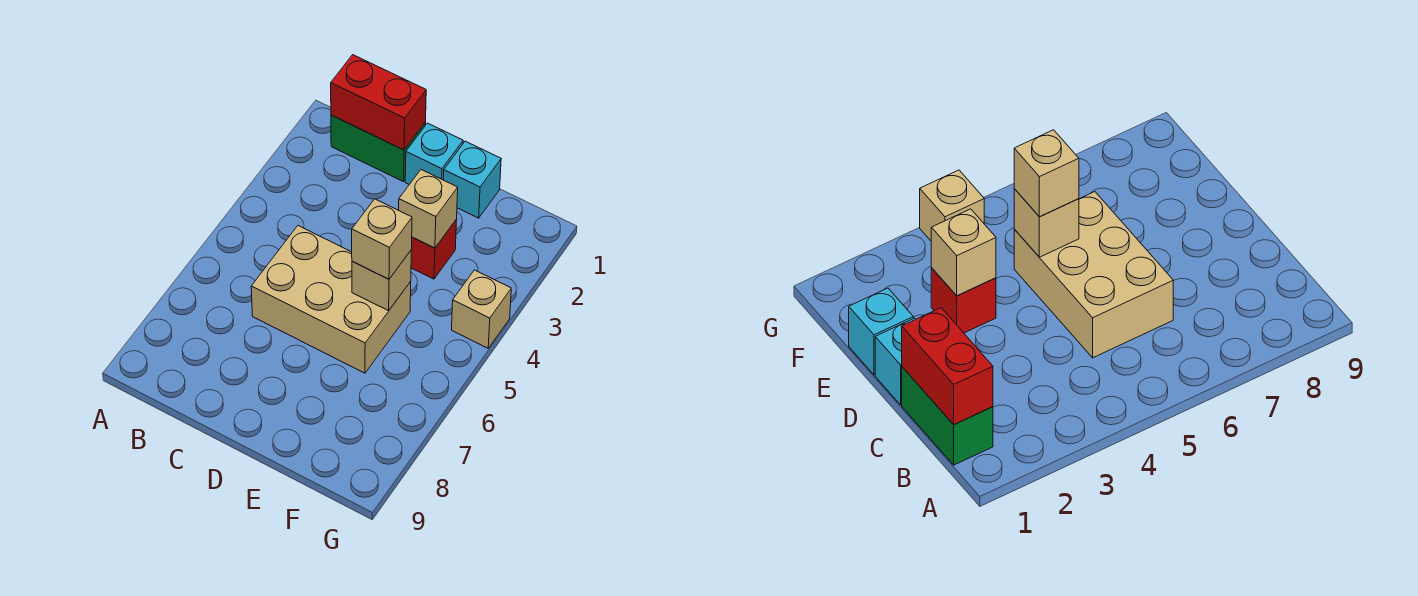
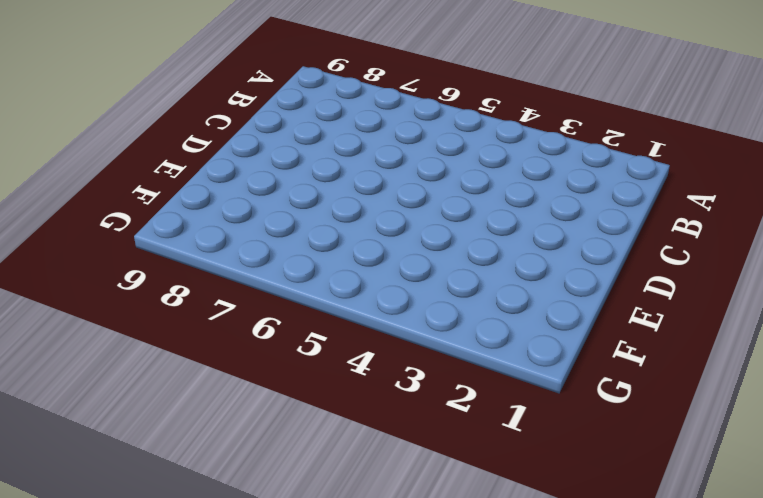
none -> green 1x2 brick [331,115,426,182]
none -> tan 2x3 brick [251,226,411,373]

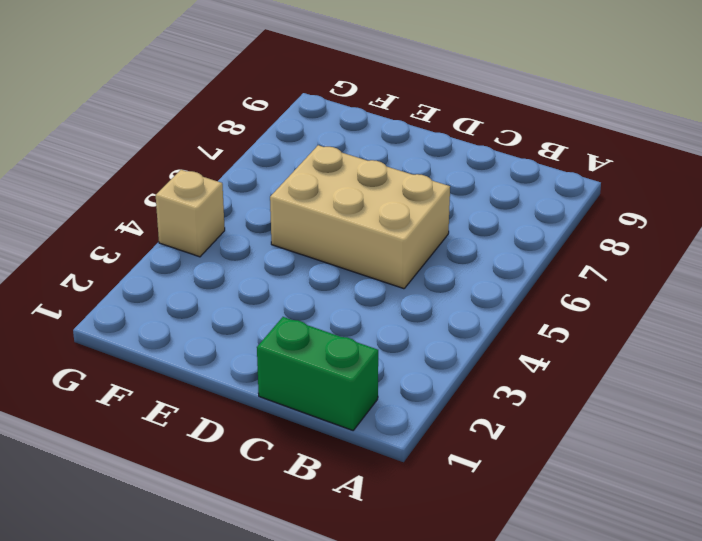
none -> cyan 1x1 brick [405,123,463,184]
none -> cyan 1x1 brick [444,141,501,218]

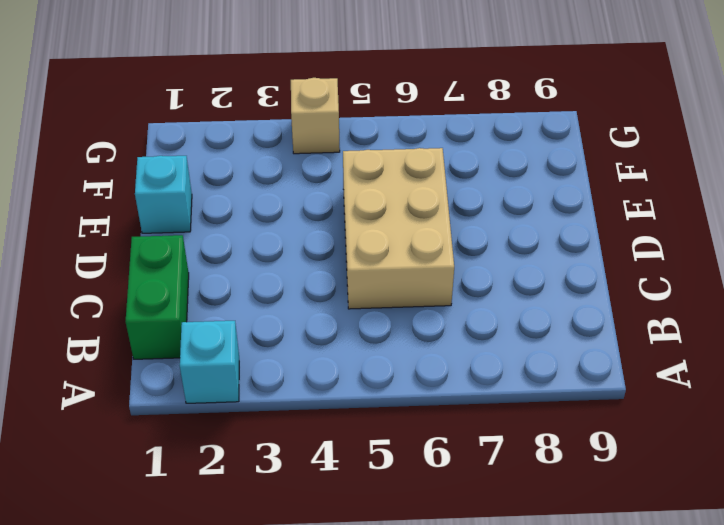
cyan 1x1 brick [180,321,239,403] -> cyan 1x1 brick moved to [405,123,463,184]
none -> red 1x1 brick [411,219,457,279]
none -> red 1x2 brick [331,55,426,150]

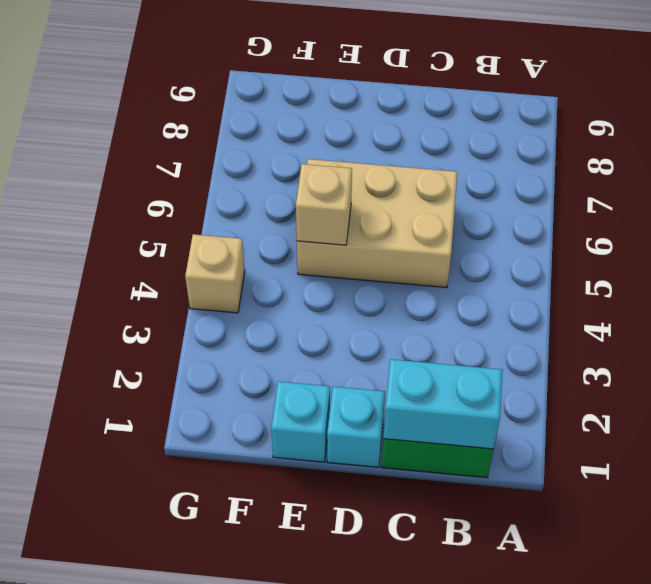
cyan 1x2 brick [383,359,503,449] -> red 1x2 brick [331,55,426,150]
none -> red 1x1 brick [411,219,457,279]
none -> tan 1x1 brick [399,170,458,248]

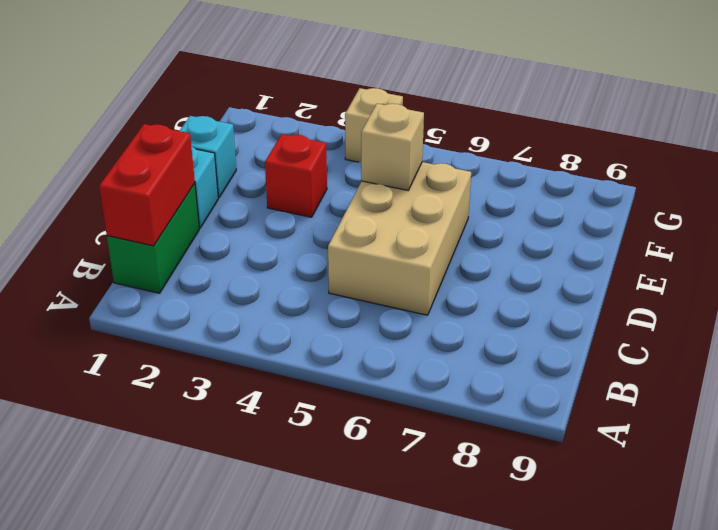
none -> tan 1x1 brick [399,170,458,248]
none -> tan 1x1 brick [352,199,412,279]

